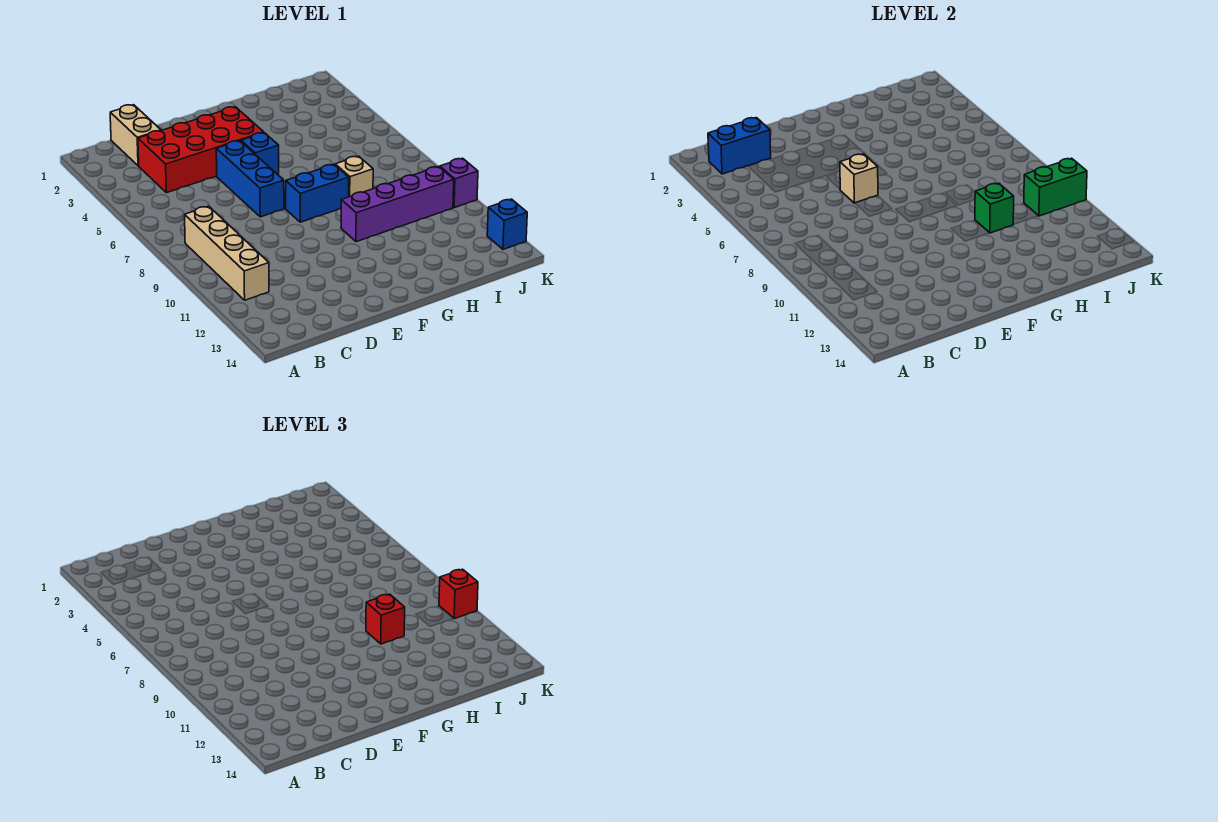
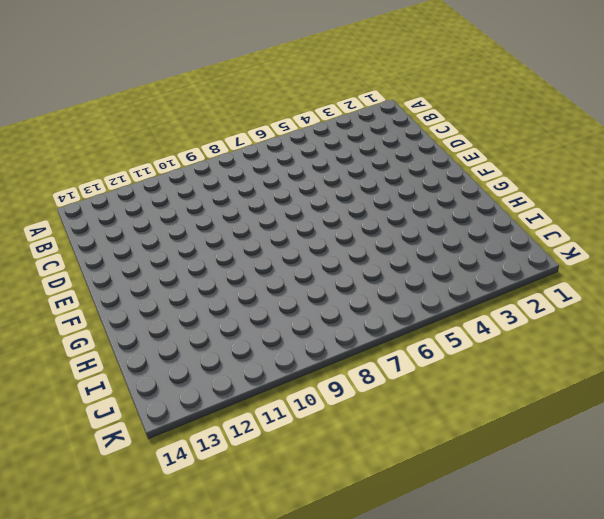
none -> tan 1x4 brick [185,206,269,300]
none -> tan 1x2 brick [110,105,161,166]
none -> red 2x4 brick [138,107,264,193]

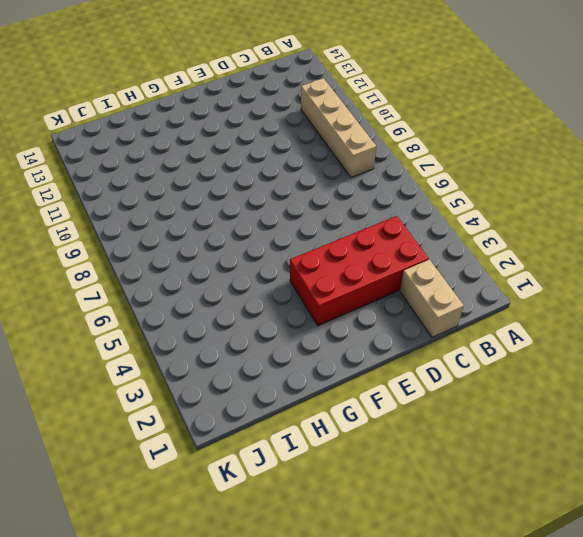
none -> blue 1x3 brick [216,141,284,217]
none -> blue 1x1 brick [241,133,279,174]
none -> blue 1x2 brick [286,164,349,222]

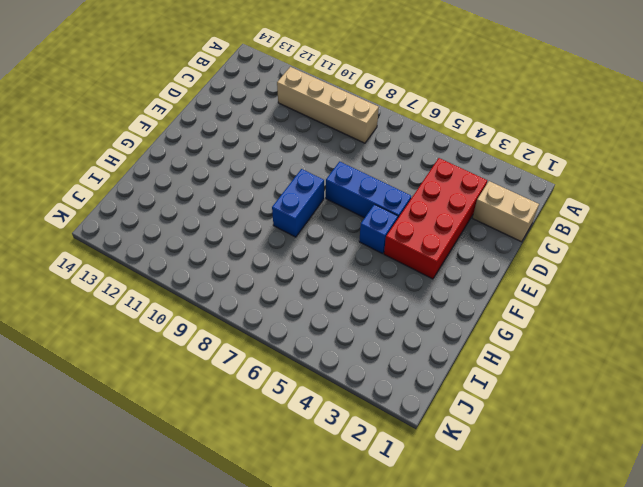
none -> purple 1x4 brick [341,166,454,242]
none -> tan 1x1 brick [335,156,373,197]
none -> purple 1x1 brick [440,158,478,208]

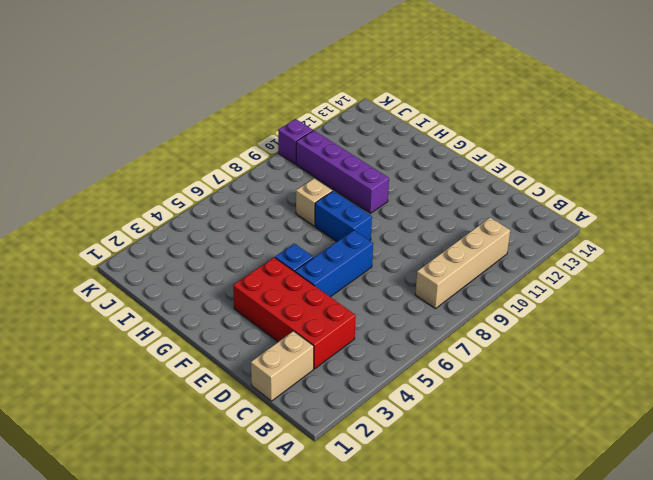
none -> blue 1x1 brick [487,199,527,249]
none -> blue 1x2 brick [708,118,771,174]
none -> tan 1x1 brick [840,154,878,203]

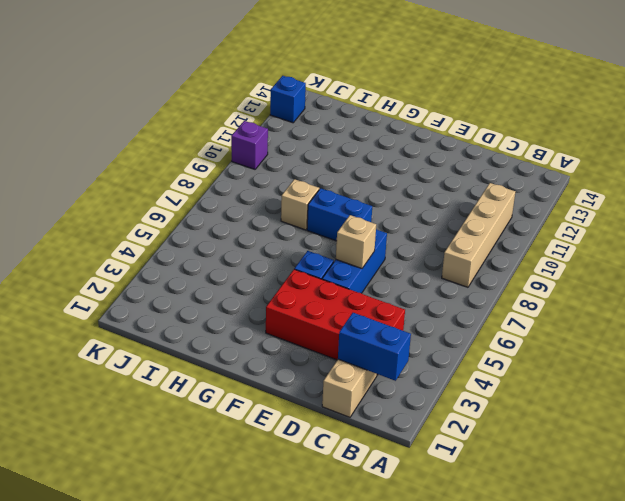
none -> purple 1x4 brick [341,166,454,242]
none -> green 1x1 brick [975,183,1014,233]
none -> green 1x2 brick [1024,158,1087,216]

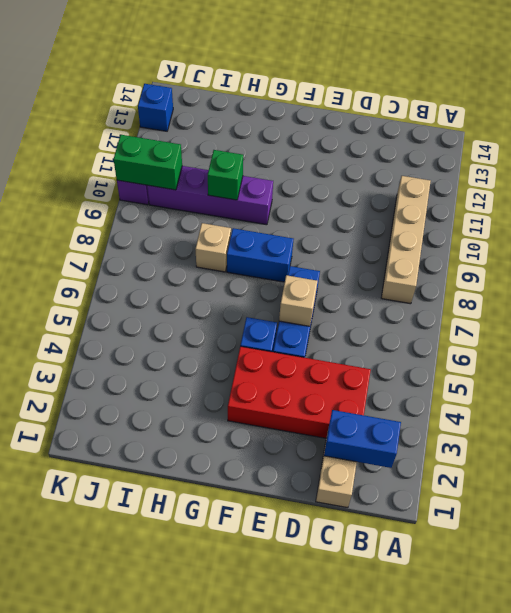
none -> red 1x1 brick [366,594,405,644]
none -> red 1x1 brick [439,569,478,619]

